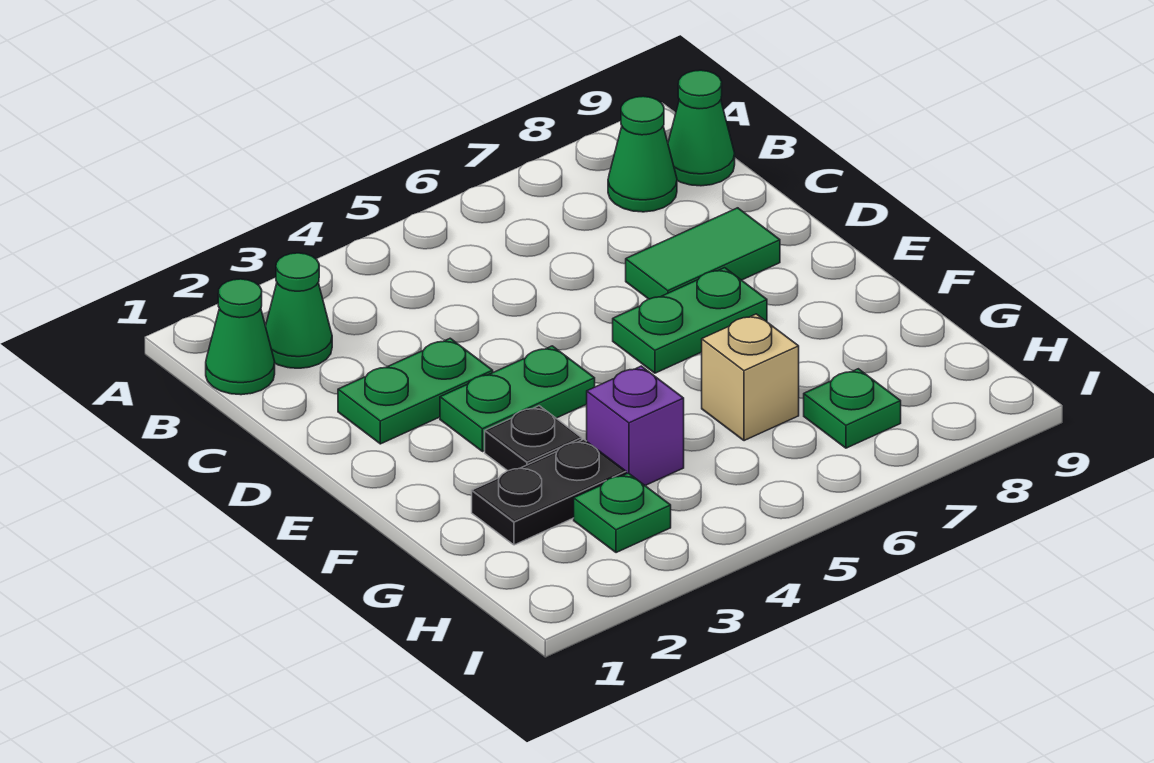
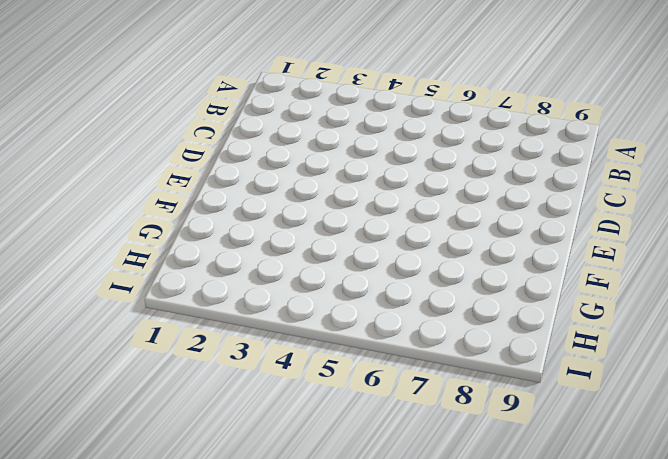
none -> green 1x1 cone [206,279,275,395]
none -> green 1x1 cone [266,253,332,368]
none -> green 1x1 cone [608,96,677,212]

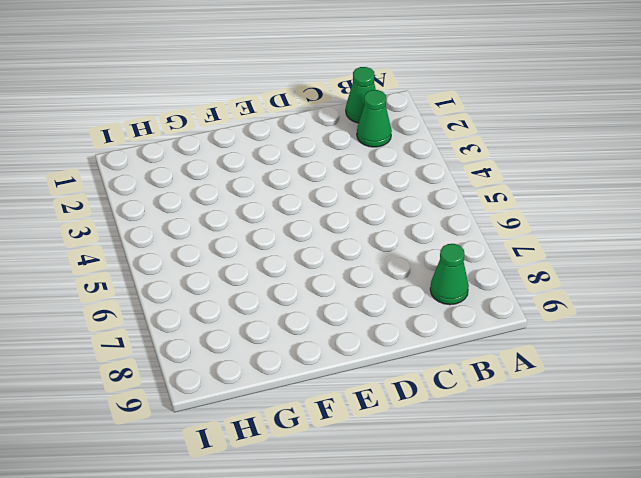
none -> green 1x1 cone [668,70,735,186]
none -> green 1x2 plate [338,338,493,444]
none -> green 1x2 tile [626,208,780,299]

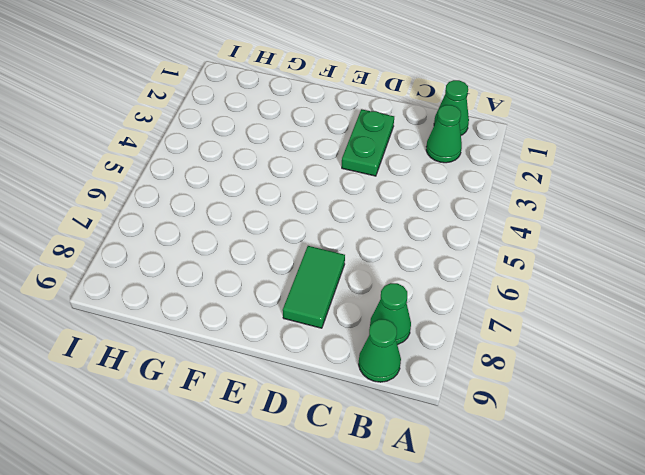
none -> green 1x2 plate [440,346,595,452]
none -> green 1x2 plate [613,268,767,373]
none -> black 1x1 plate [485,406,582,471]

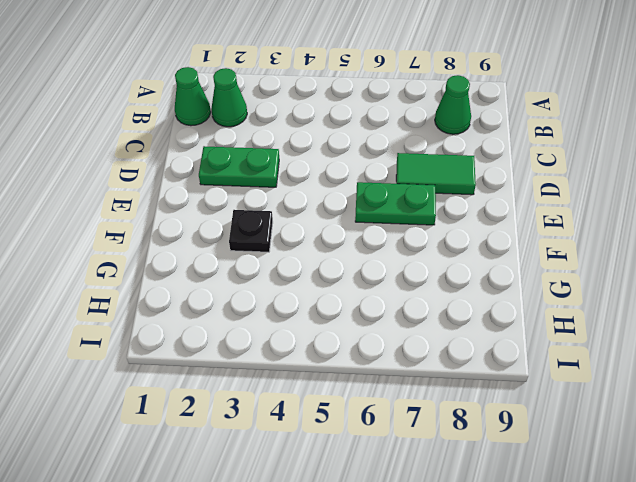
none -> green 1x1 cone [668,70,735,186]
none -> green 1x2 plate [440,346,595,452]
none -> black 1x2 plate [472,439,626,545]

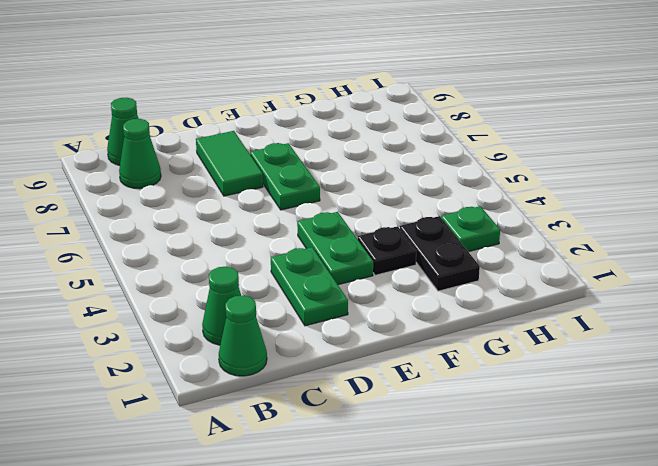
none -> purple 1x1 brick [587,366,684,485]
none -> tan 1x1 brick [702,314,799,441]
none -> green 1x1 plate [804,369,901,448]

